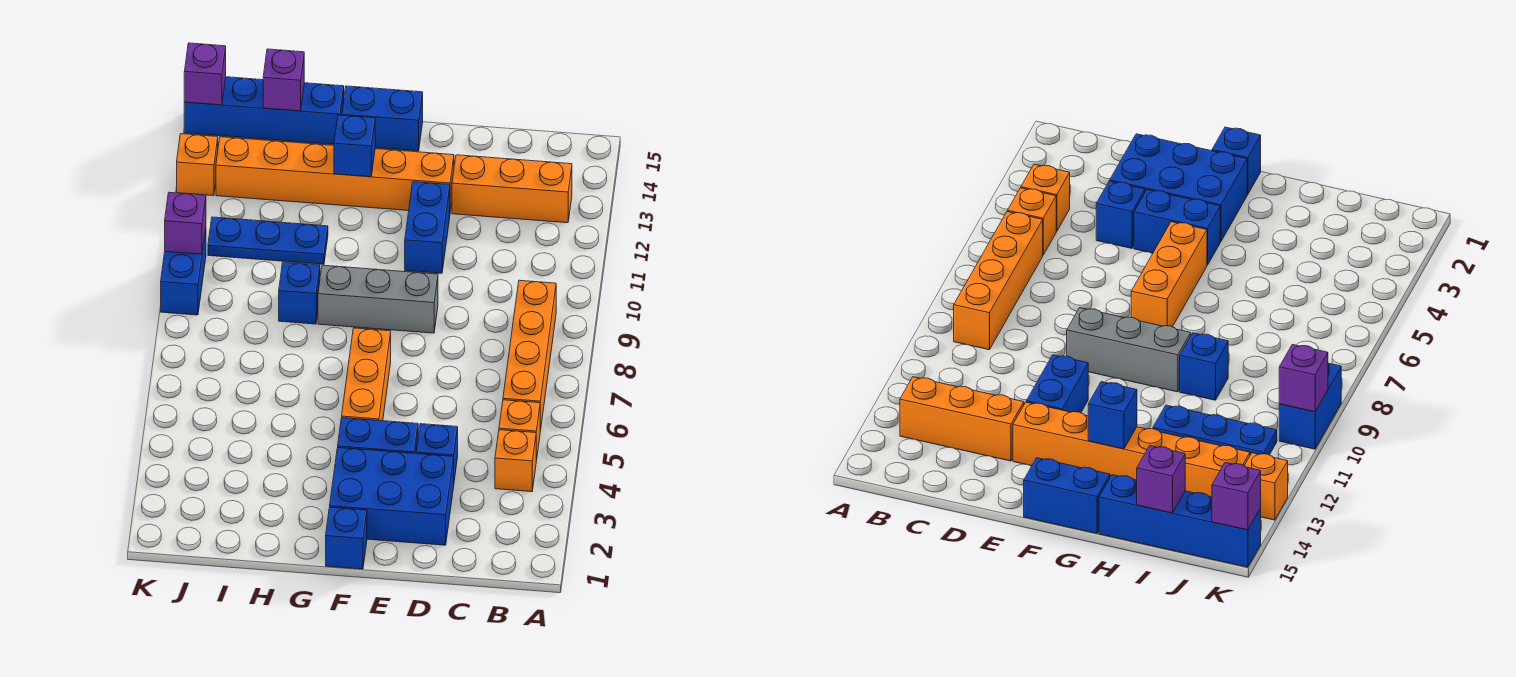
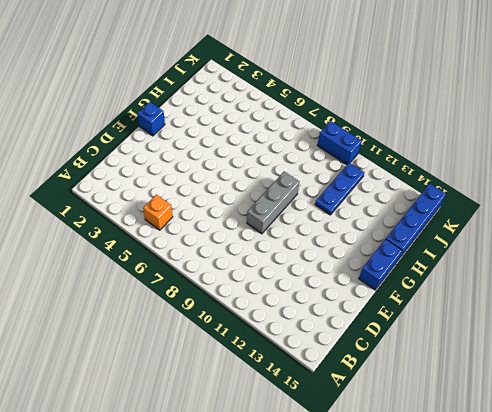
none -> orange 1x1 brick [495,430,536,492]
none -> orange 1x4 brick [503,280,556,431]
none -> orange 1x3 brick [452,155,572,223]

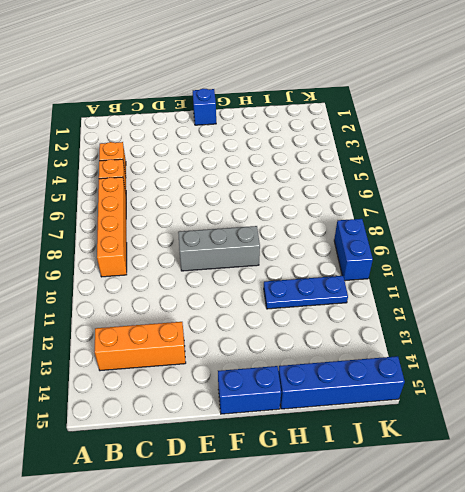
none -> blue 2x3 brick [330,448,454,545]
none -> blue 1x1 brick [416,424,458,480]
none -> blue 1x2 brick [338,418,418,454]

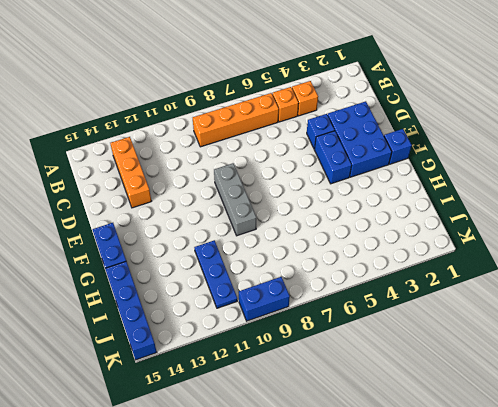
none -> blue 1x2 brick [405,182,450,273]
none -> orange 1x6 brick [216,137,454,211]
none -> orange 1x3 brick [342,328,391,421]

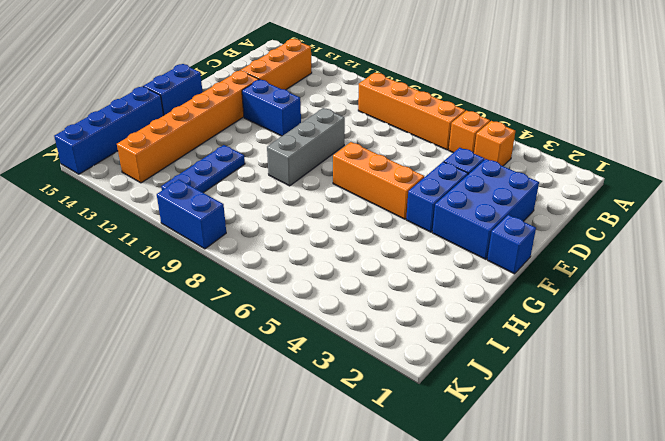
none -> blue 1x1 brick [279,262,320,324]
none -> orange 1x1 brick [177,134,218,196]
none -> blue 1x1 brick [334,115,375,177]

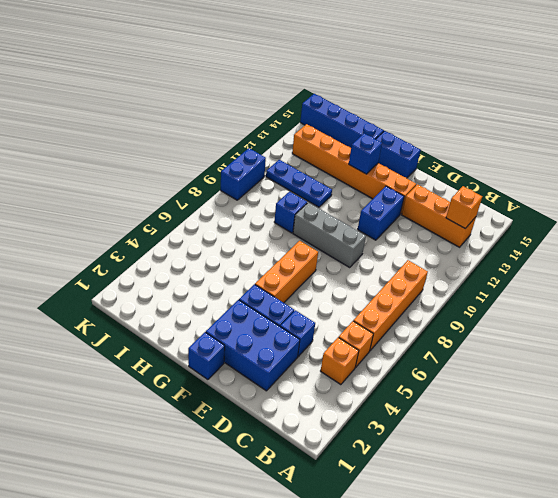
orange 1x1 brick [446,186,482,228] -> orange 1x1 brick moved to [177,134,218,196]
none -> purple 1x1 brick [263,49,304,111]
none -> purple 1x1 brick [165,192,206,254]
none -> purple 1x1 brick [184,43,226,105]

